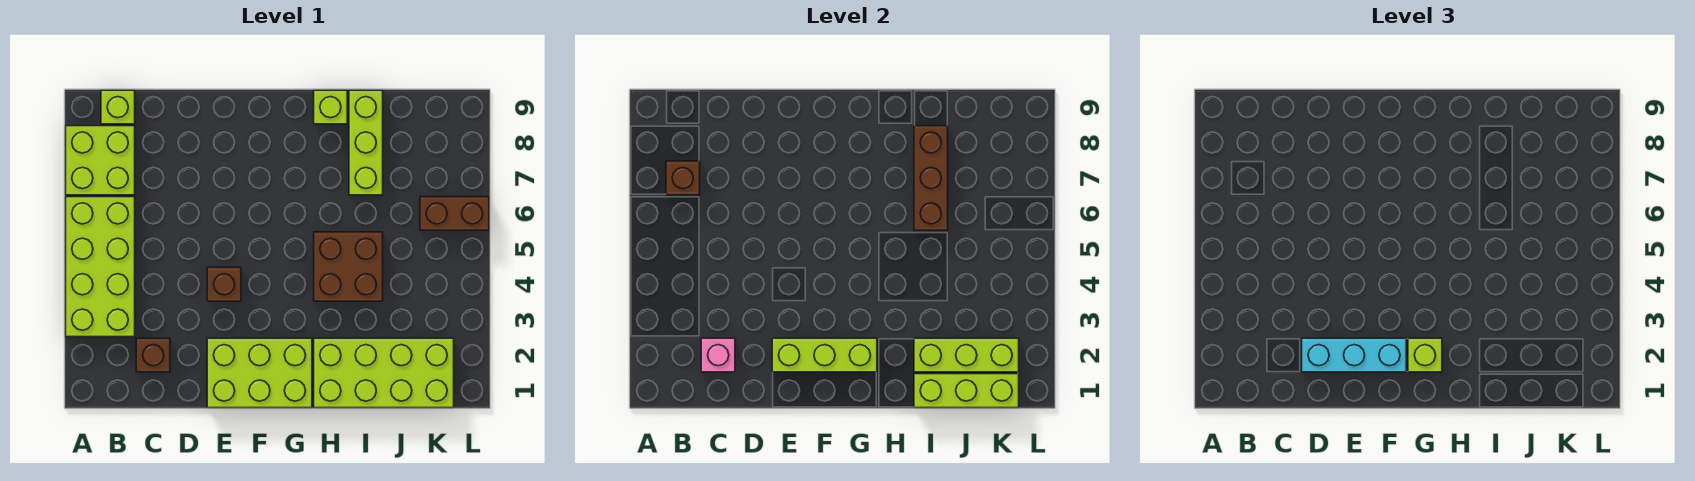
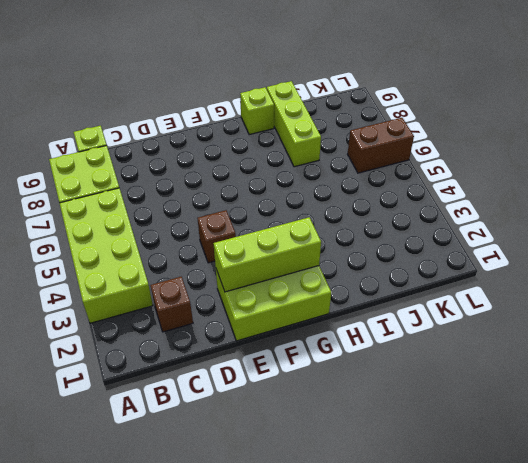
none -> lime 2x4 brick [314,338,454,408]
none -> brown 2x2 brick [314,232,383,301]
none -> brown 1x1 brick [666,161,700,195]

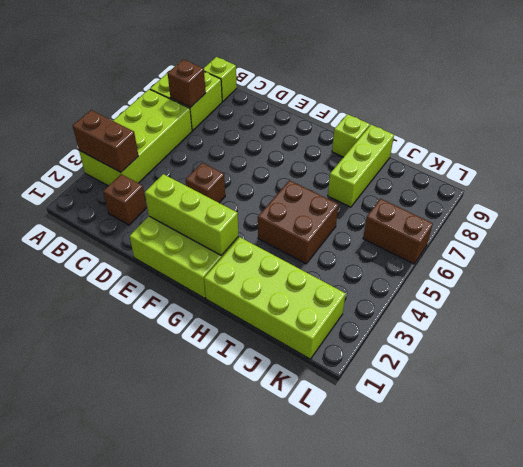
brown 1x2 brick [73,110,138,172] -> none
none -> pink 1x1 brick [701,338,735,372]
none -> lime 1x3 brick [914,374,1019,408]
none -> lime 1x3 brick [914,338,1019,372]

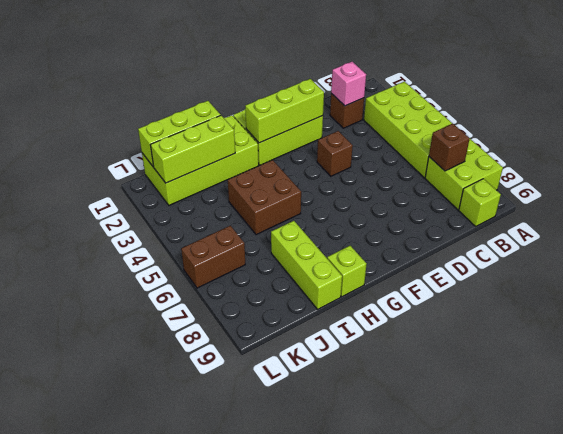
none -> brown 1x3 brick [914,126,948,230]
none -> cyan 1x3 brick [1302,338,1406,372]
none -> lime 1x1 brick [1408,338,1442,372]

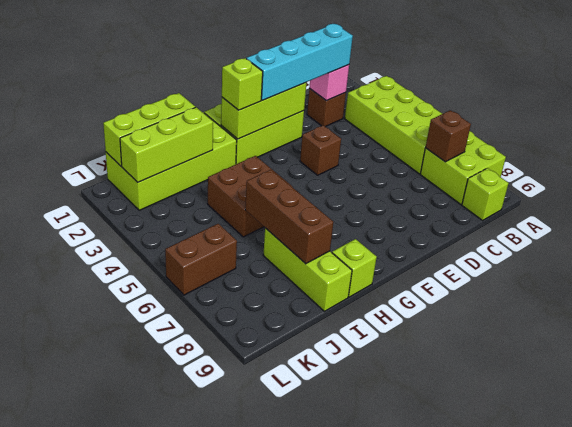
cyan 1x4 brick [246,24,353,100] -> cyan 1x3 brick [1302,338,1406,372]

